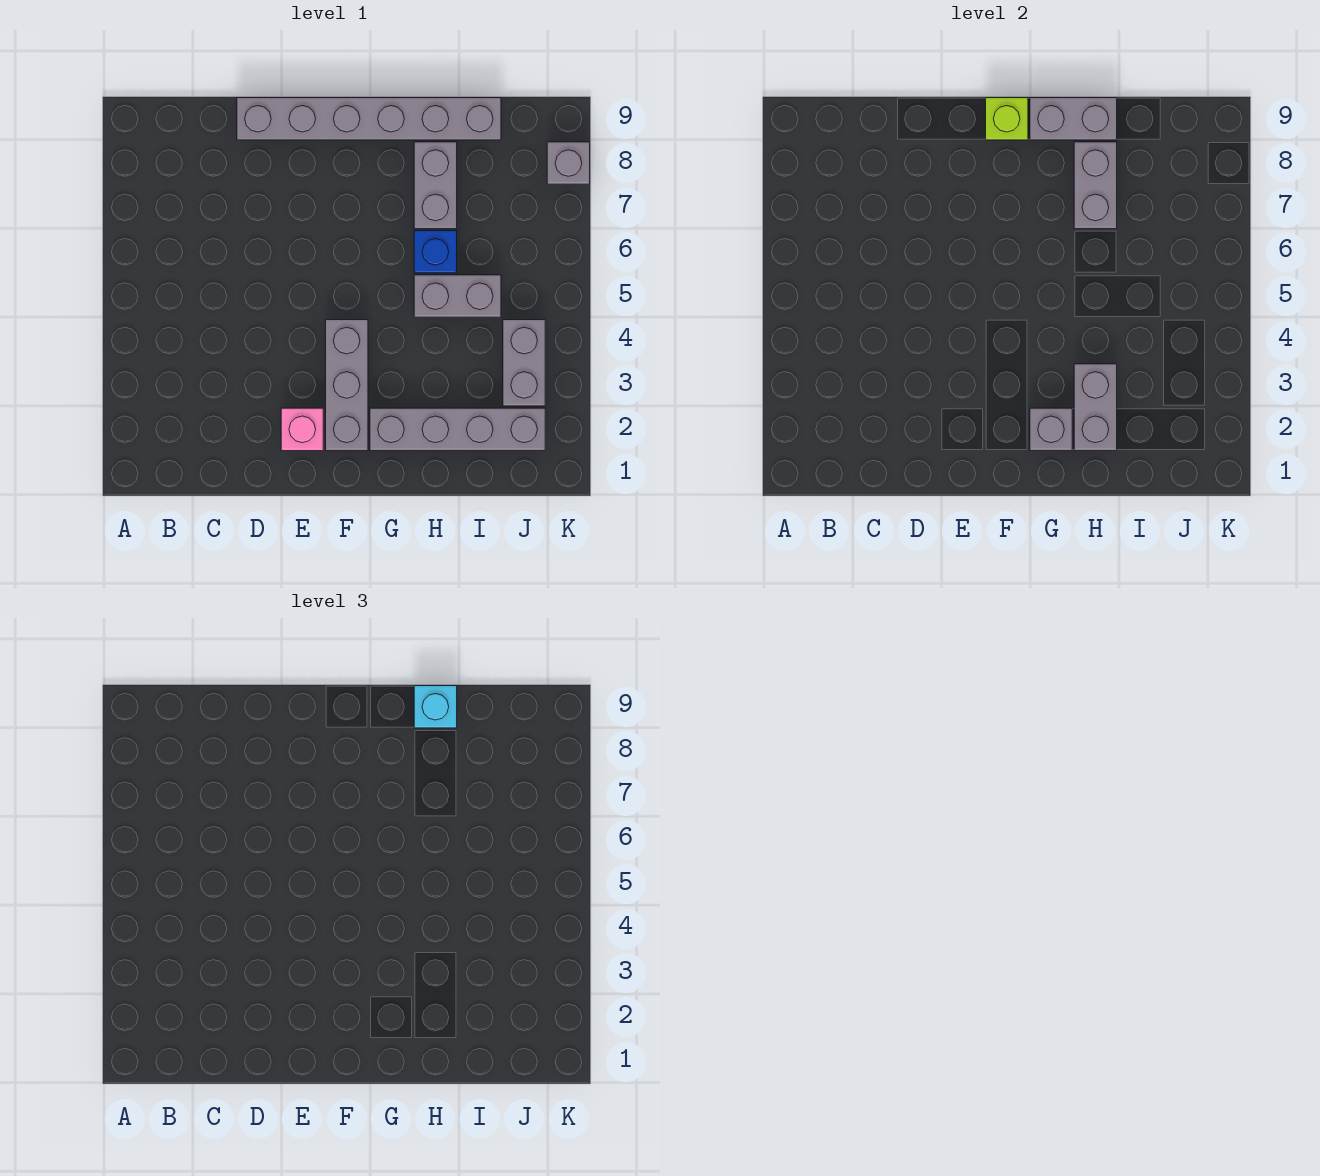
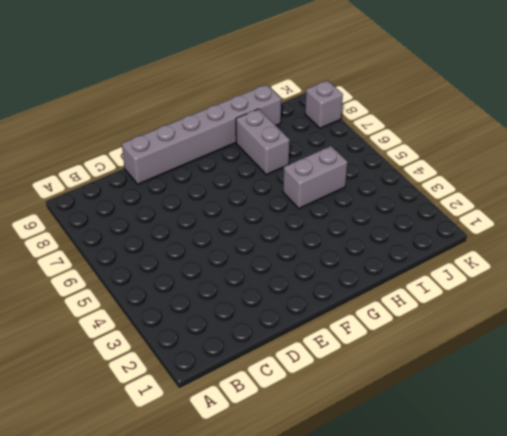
none -> pink 1x1 brick [281,408,323,451]
none -> grey 1x3 brick [326,320,368,451]
none -> grey 1x4 brick [370,408,545,451]

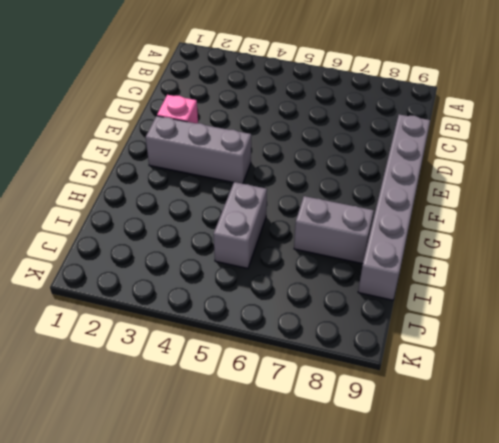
none -> grey 1x4 brick [370,408,545,451]
none -> blue 1x1 brick [414,231,457,273]
none -> grey 1x2 brick [503,320,545,406]

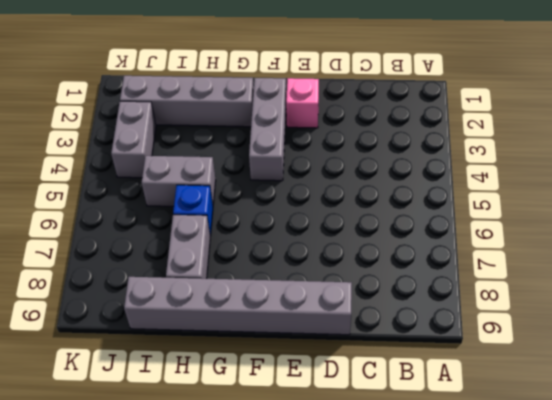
none -> grey 1x1 brick [547,142,590,184]
none -> lime 1x1 brick [986,98,1028,140]
none -> grey 1x1 brick [1030,408,1072,451]

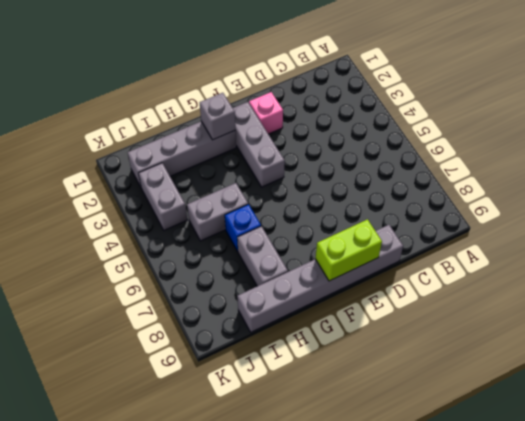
lime 1x2 brick [315,219,382,281] -> lime 1x1 brick [986,98,1028,140]
none -> grey 1x1 brick [547,142,590,184]
none -> grey 1x2 brick [1030,98,1117,140]
none -> grey 1x2 brick [1074,364,1117,451]

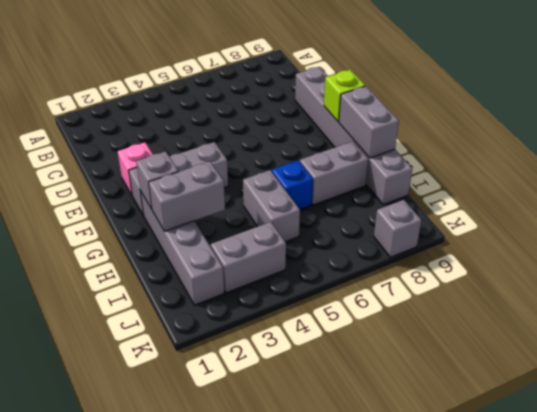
none -> grey 1x2 brick [1074,142,1117,229]
none -> cyan 1x1 brick [414,686,457,728]

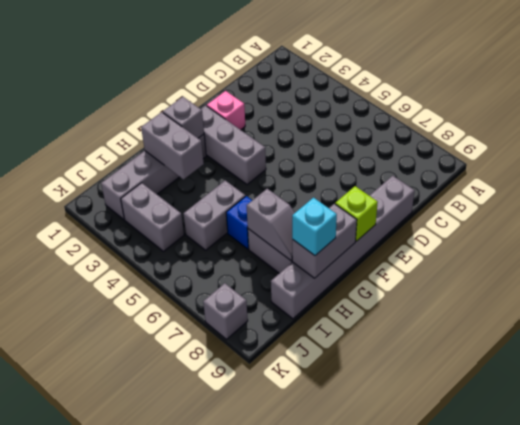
grey 1x2 slope [247,189,294,261] -> grey 1x2 brick [1074,142,1117,229]

